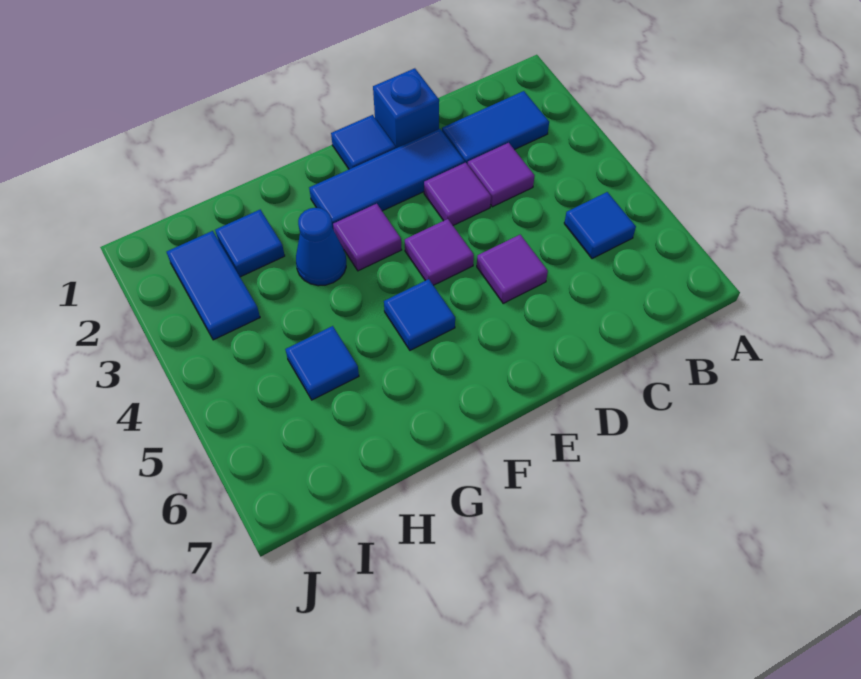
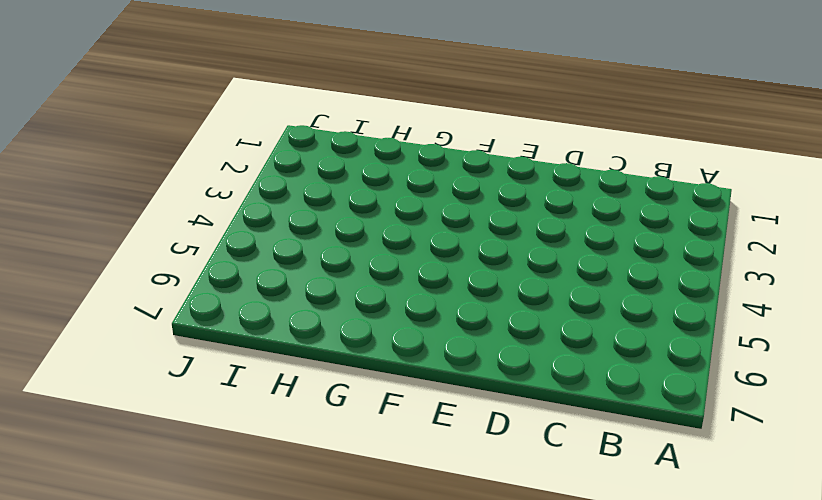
none -> blue 1x2 tile [442,91,549,165]
none -> blue 1x1 tile [564,192,636,259]
none -> purple 1x1 tile [468,143,535,207]

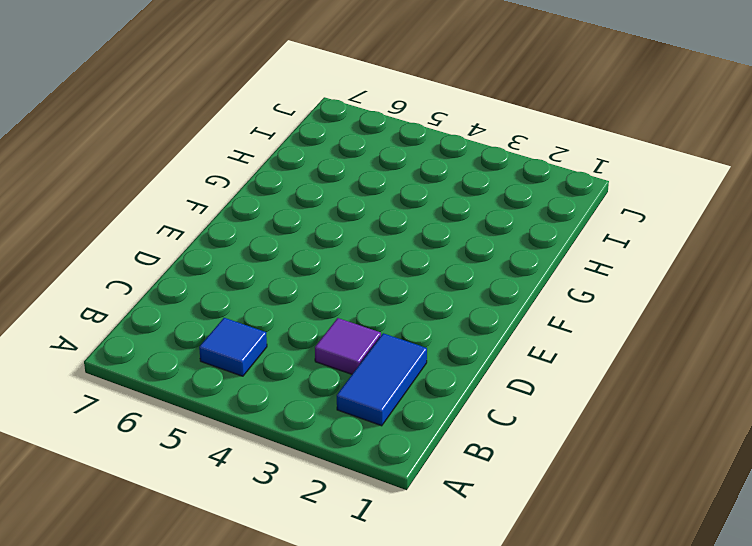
none -> blue 1x1 brick [373,68,439,148]
none -> blue 1x3 tile [309,129,464,230]
none -> purple 1x1 tile [424,163,491,225]

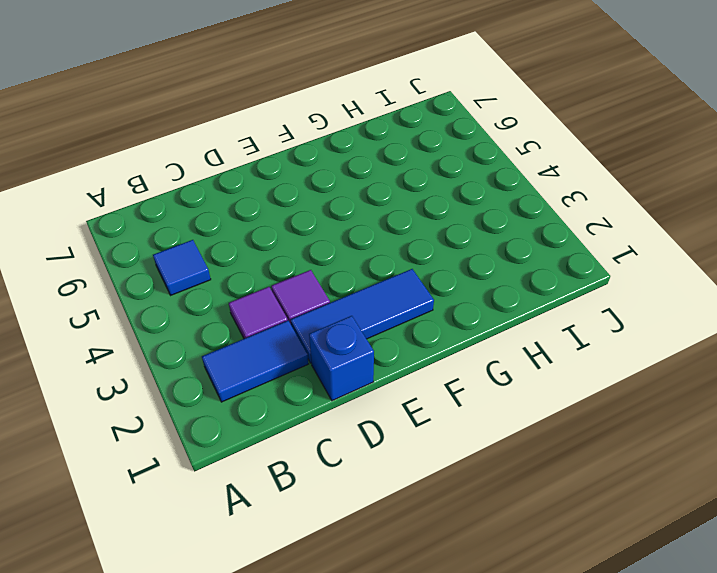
none -> purple 1x1 tile [477,235,548,303]
none -> blue 1x1 tile [331,115,396,169]
none -> purple 1x1 tile [405,219,474,285]

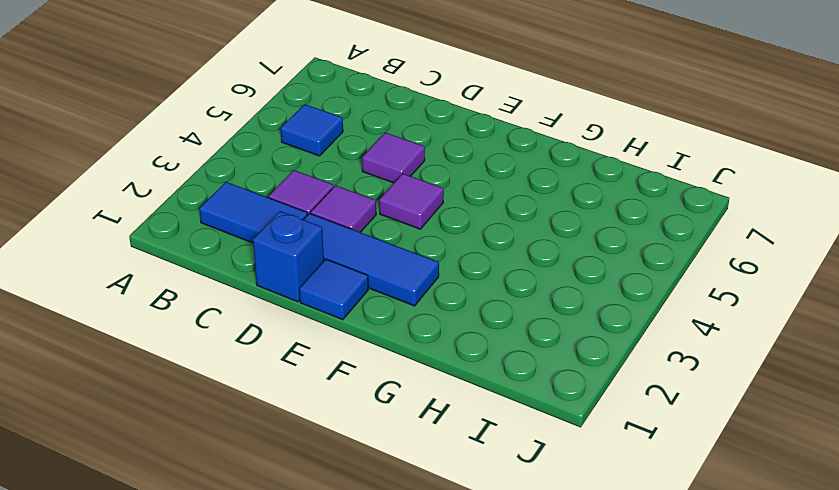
none -> purple 1x1 tile [333,204,402,271]
none -> blue 1x1 tile [384,279,455,350]
none -> blue 1x1 cone [296,208,346,286]

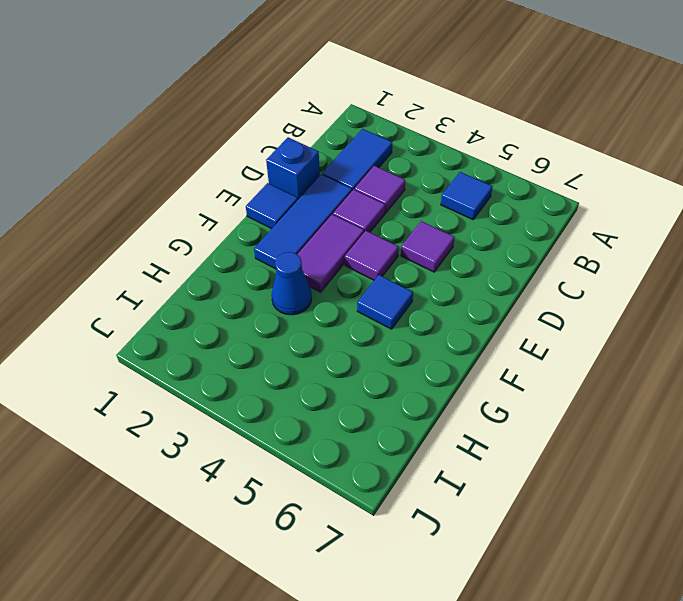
purple 1x2 tile [297,214,364,292] -> purple 1x1 tile [333,204,402,271]
none -> blue 1x1 tile [215,210,285,277]
none -> blue 1x1 tile [285,326,359,400]
none -> blue 1x2 tile [167,231,260,340]

